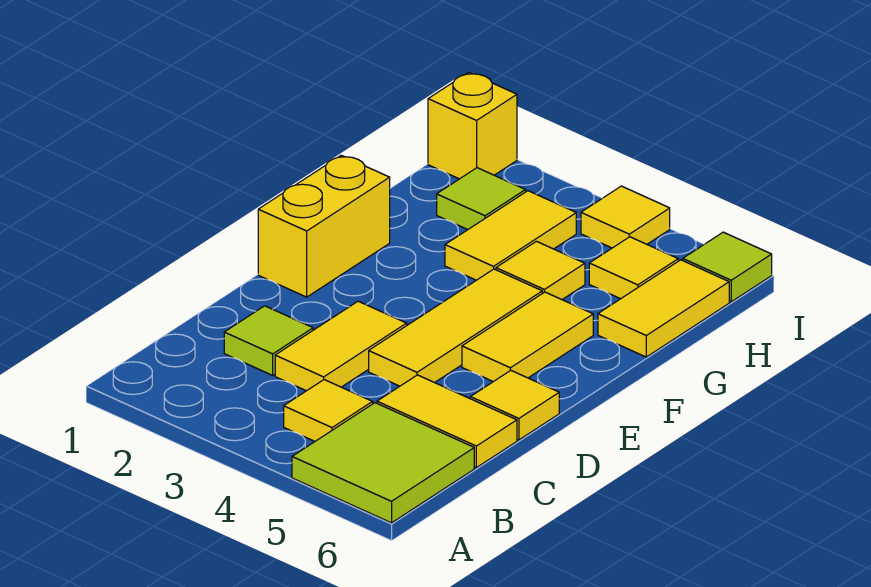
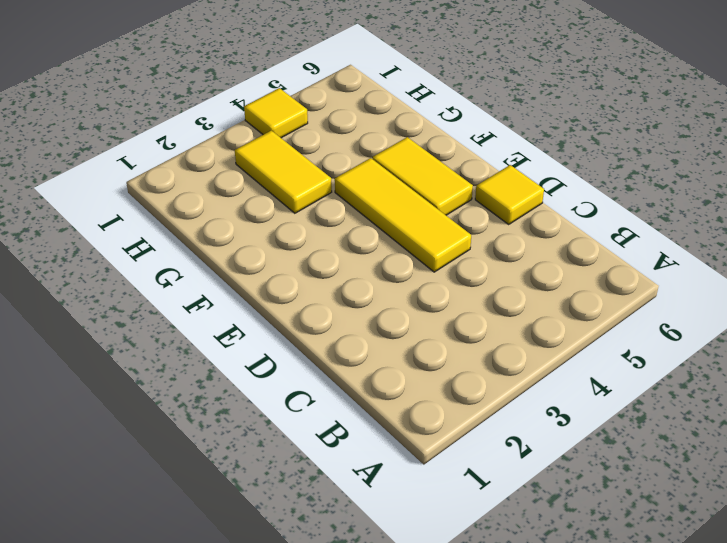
none -> lime 2x2 tile [292,403,474,523]
none -> yellow 1x1 tile [284,380,373,441]
none -> lime 1x1 tile [224,306,313,375]

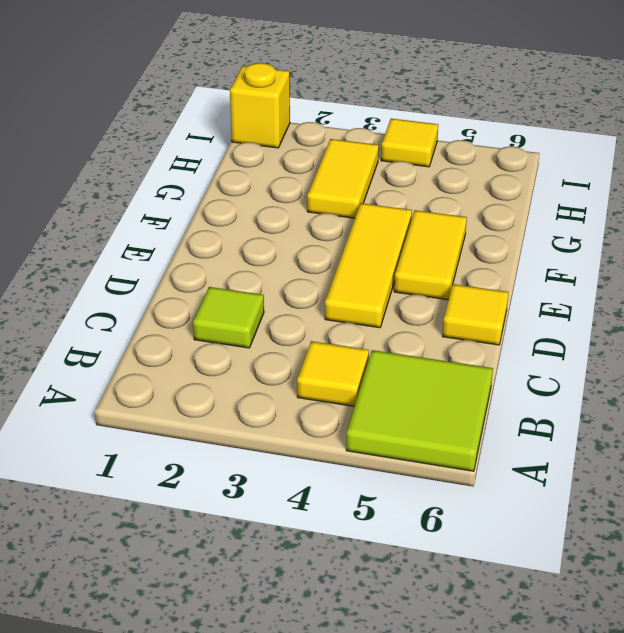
none -> yellow 1x2 tile [275,301,407,391]
none -> yellow 1x2 tile [377,375,517,468]
none -> yellow 1x2 brick [258,155,390,297]

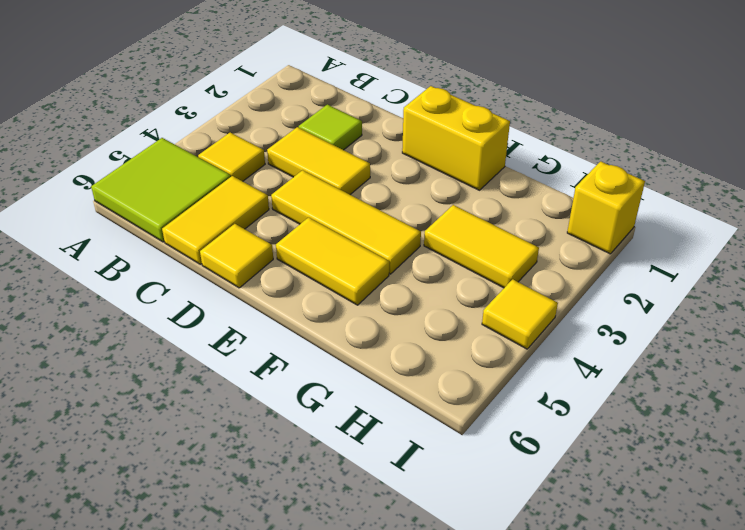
none -> yellow 1x1 tile [496,241,585,300]
none -> yellow 1x2 tile [598,260,729,357]
none -> lime 1x1 tile [437,168,526,229]

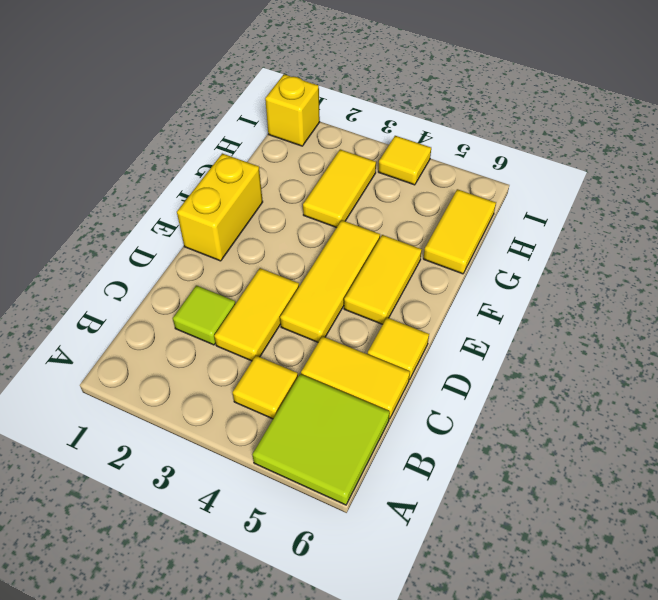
none -> yellow 1x1 tile [496,241,585,300]
none -> lime 1x1 tile [437,168,526,229]
none -> yellow 1x1 tile [589,237,678,299]

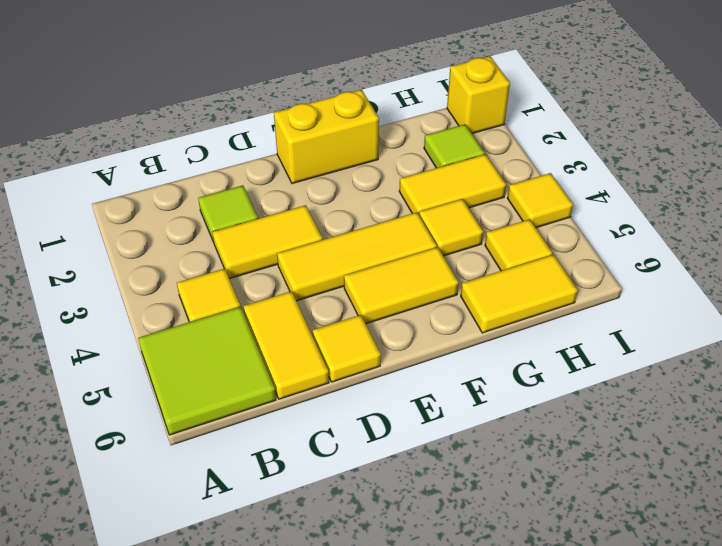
none -> lime 1x1 tile [683,232,772,302]

